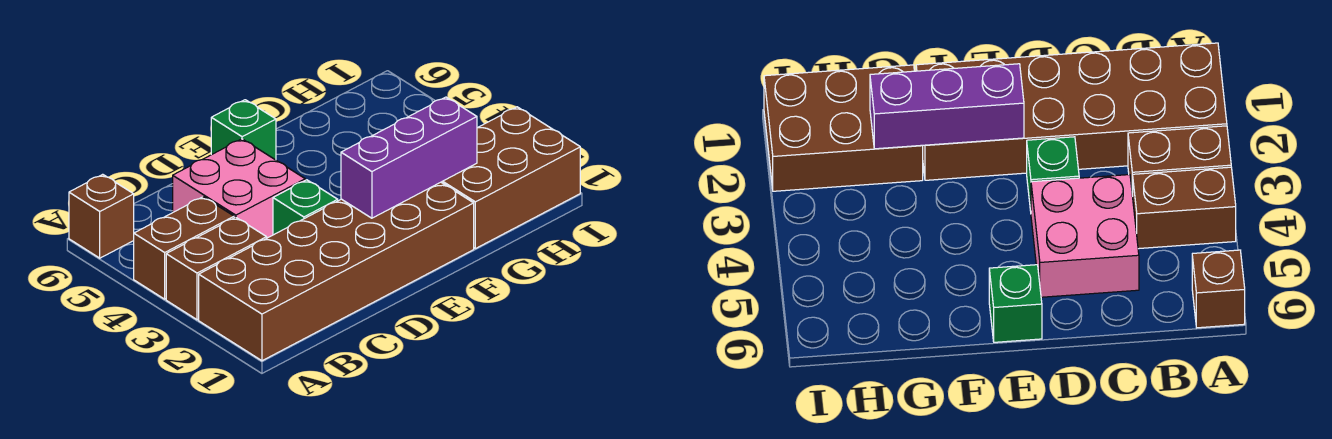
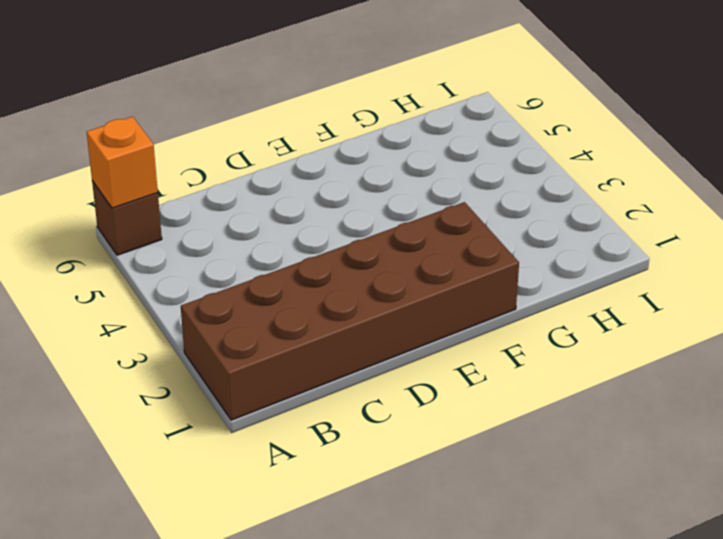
orange 1x1 brick [87,117,158,208] -> none
none -> brown 1x2 brick [166,217,267,320]
none -> brown 1x2 brick [134,197,234,299]

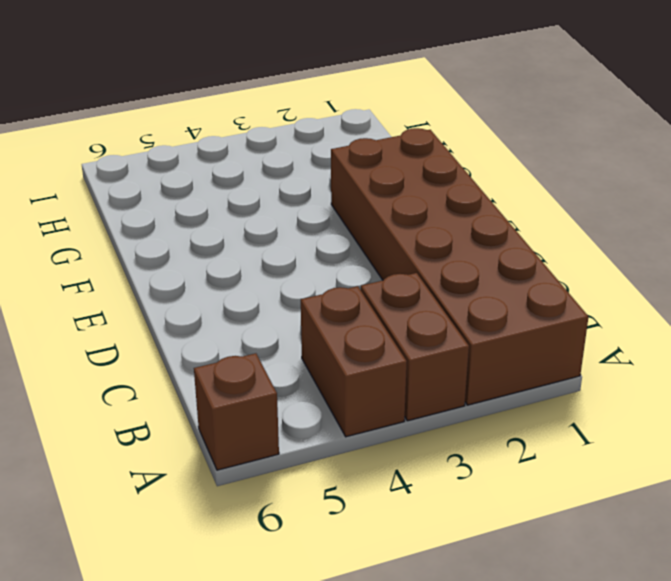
none -> pink 2x2 brick [173,139,305,238]
none -> green 1x1 brick [273,180,338,235]

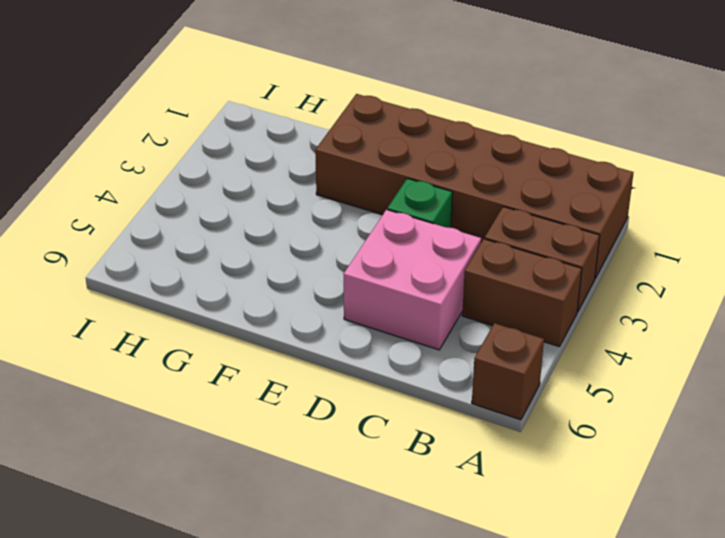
none -> green 1x1 brick [211,100,276,160]
none -> brown 2x3 brick [441,107,580,249]

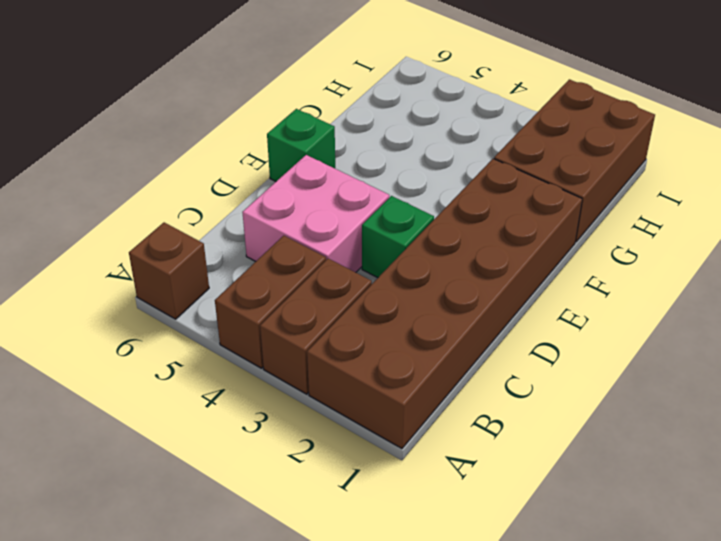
none -> purple 1x3 brick [341,97,477,218]

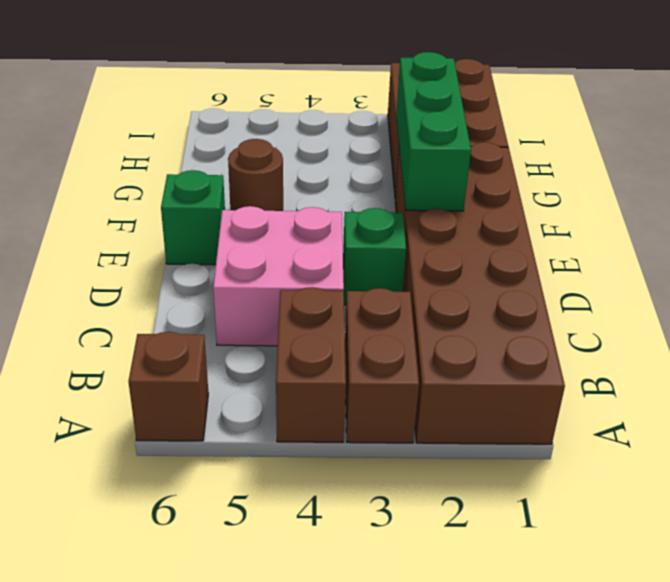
green 1x3 brick [396,52,471,211] -> purple 1x3 brick [341,97,477,218]
brown 1x1 round brick [228,139,283,211] -> none

